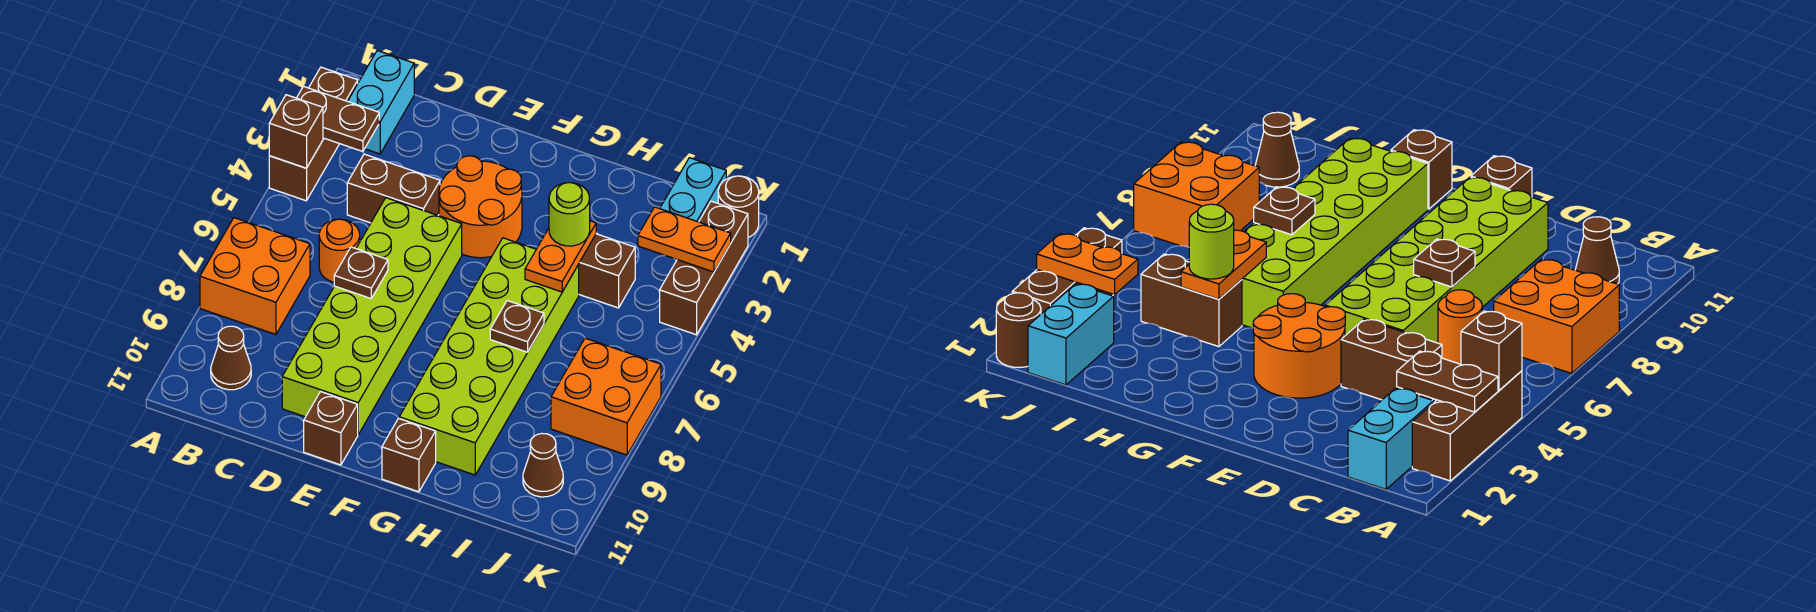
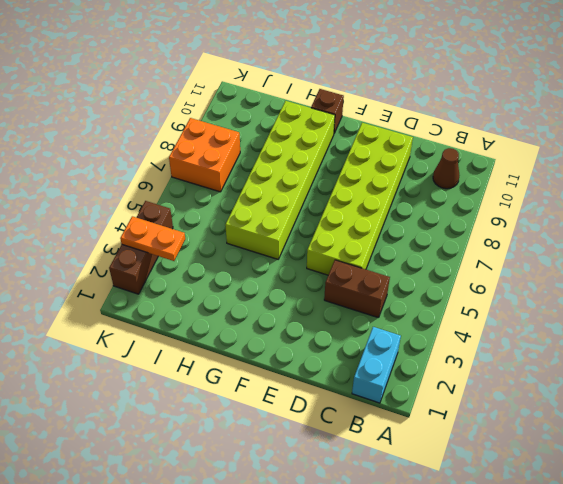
none -> brown 1x3 brick [269,67,358,201]
none -> orange 2x2 brick [200,218,310,335]
none -> orange 1x1 round brick [319,219,360,282]

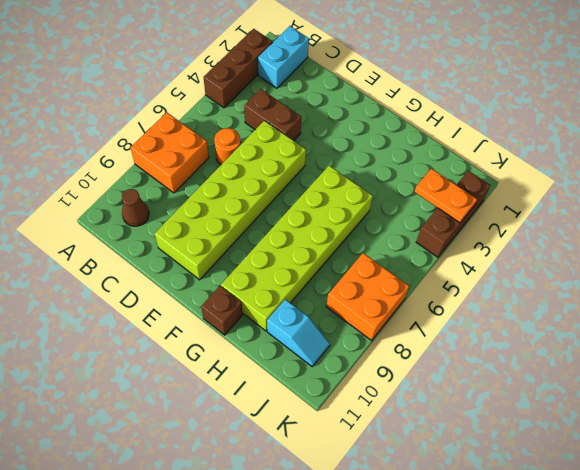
cyan 1x2 slope [267,299,330,367] -> brown 1x1 cone [523,434,563,497]
none -> orange 2x2 round brick [439,156,522,258]
none -> brown 1x1 brick [304,392,358,465]
none -> brown 1x2 brick [578,234,635,308]

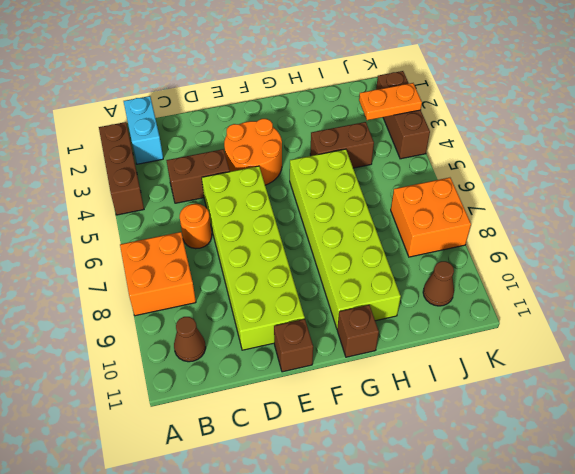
none -> cyan 1x2 brick [660,158,726,222]
none -> brown 1x1 round brick [718,176,759,238]
none -> brown 1x2 plate [297,86,379,151]

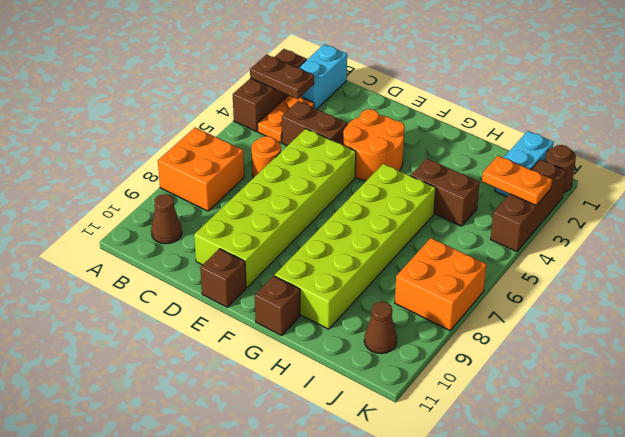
orange 1x2 plate [257,95,314,143] -> orange 1x2 plate moved to [525,221,596,292]
none -> brown 1x1 brick [269,95,323,168]
none -> brown 1x1 plate [334,247,388,298]
none -> brown 1x1 plate [490,301,544,352]

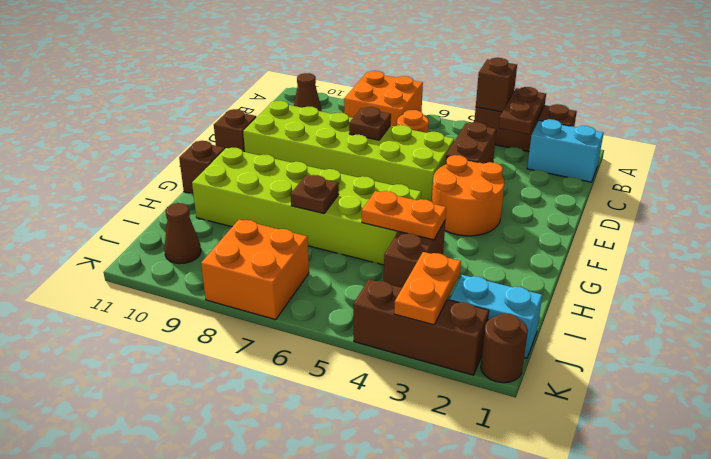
none -> lime 1x1 round brick [549,183,590,246]

